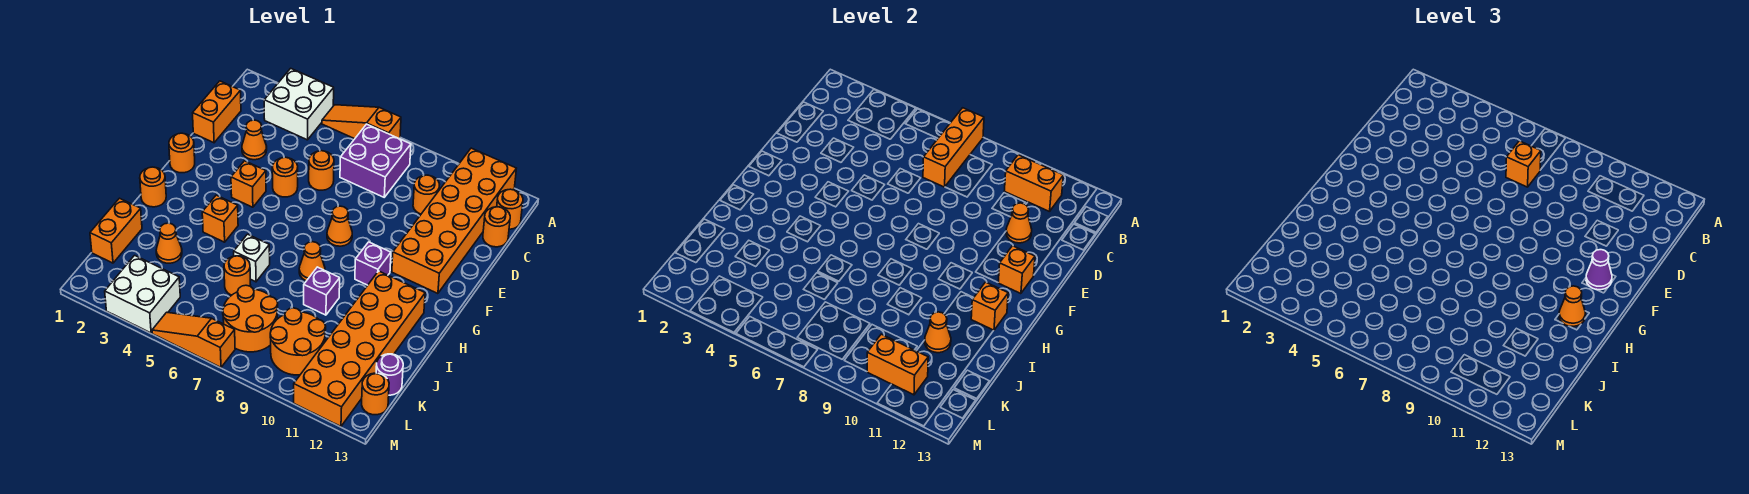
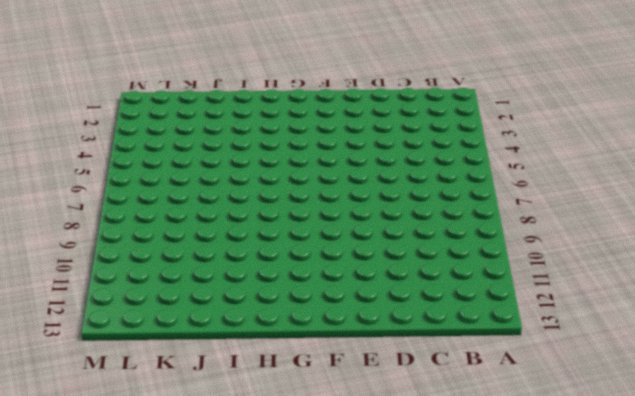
none -> white 2x2 brick [264,68,334,140]
none -> orange 1x3 slope [322,105,401,139]
none -> orange 2x6 brick [392,148,516,294]
none -> purple 2x2 brick [340,124,411,197]

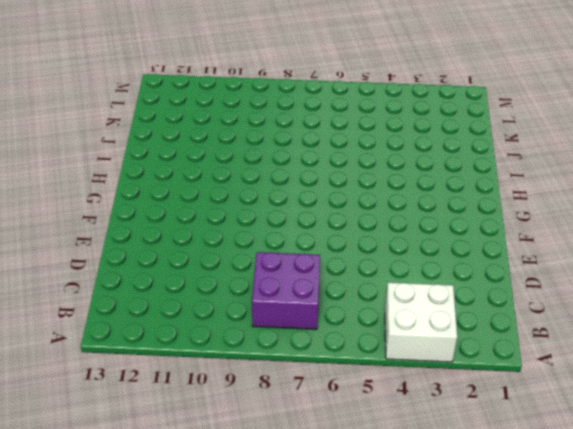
none -> orange 1x3 slope [322,105,401,139]
none -> orange 2x6 brick [392,148,516,294]
none -> orange 1x1 round brick [497,189,523,229]
none -> orange 1x2 brick [193,81,241,143]

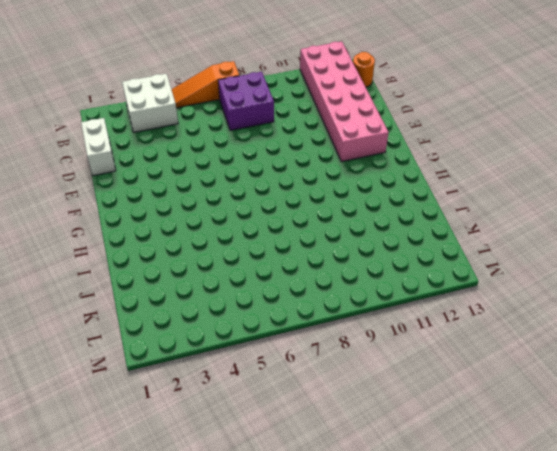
pink 2x6 brick [300,41,389,162] -> orange 2x6 brick [392,148,516,294]
white 1x2 brick [81,118,116,176] -> orange 1x2 brick [193,81,241,143]
none -> orange 1x1 round brick [413,175,440,214]
none -> orange 1x1 round brick [483,207,510,247]
none -> orange 1x1 cone [242,120,267,160]
none -> orange 1x1 round brick [309,151,334,190]

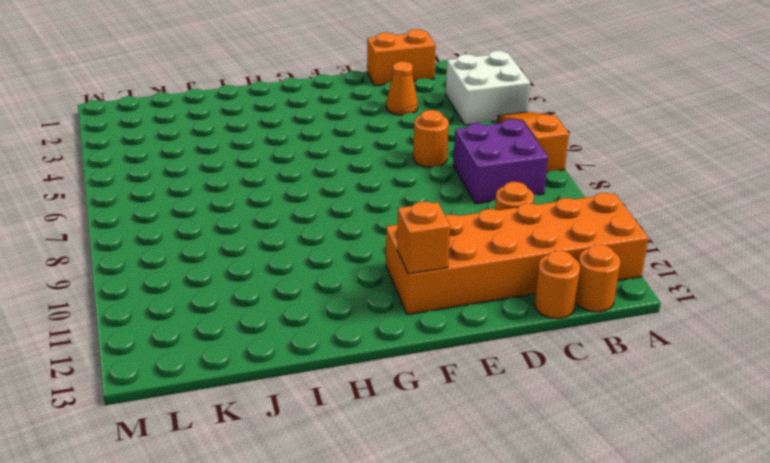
none -> orange 1x1 round brick [272,157,298,197]
none -> orange 1x1 round brick [169,133,195,173]
none -> orange 1x1 brick [231,161,266,207]
none -> orange 1x1 cone [327,206,352,246]

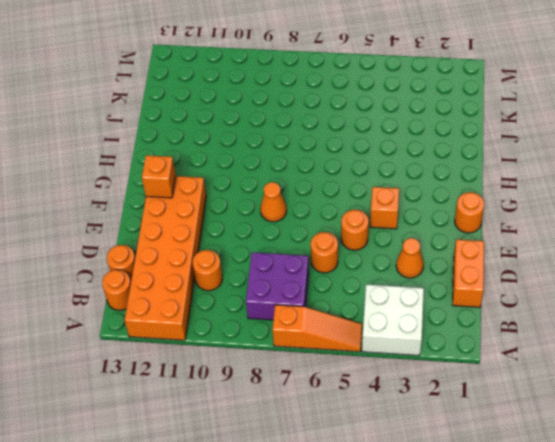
none -> purple 1x1 brick [355,242,391,285]
none -> orange 1x1 round brick [140,167,166,207]
none -> orange 1x1 brick [202,195,238,242]
none -> orange 1x1 cone [299,242,325,281]

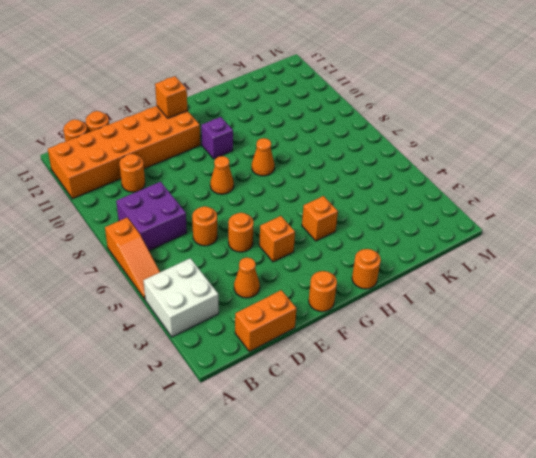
none -> orange 2x6 brick [294,271,425,426]
none -> white 1x1 brick [234,234,270,282]
none -> purple 1x1 brick [304,267,340,315]
none -> orange 1x2 brick [90,198,142,263]

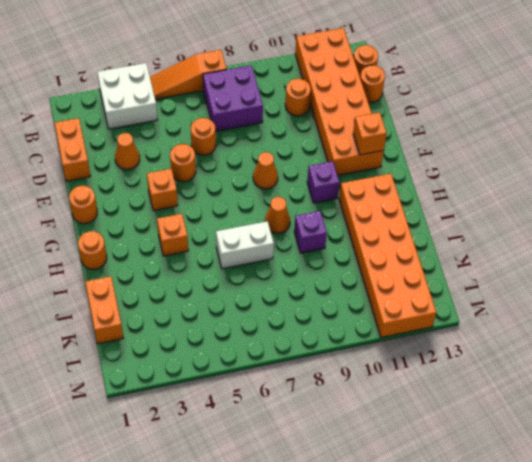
white 1x2 brick [216,221,274,269] -> white 1x1 brick [234,234,270,282]
none -> orange 1x1 cone [156,223,182,263]
none -> orange 1x1 round brick [224,256,251,295]
none -> orange 2x2 round brick [223,285,278,352]
none -> orange 2x2 round brick [270,308,326,375]

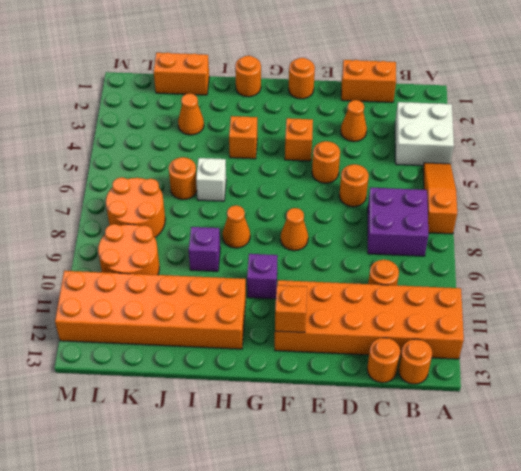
none -> purple 1x1 round brick [376,354,403,395]
none -> white 2x2 brick [105,255,180,333]
none -> orange 1x1 round brick [362,373,389,415]
none -> orange 1x3 slope [152,312,235,367]

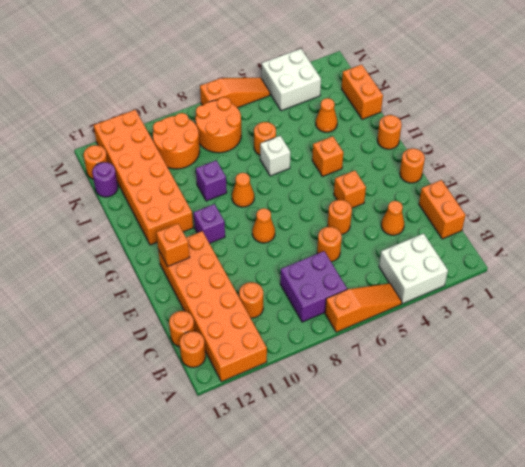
none -> orange 1x3 brick [923,108,984,187]
none -> orange 1x2 brick [1005,155,1063,212]
none -> orange 1x1 cone [1006,203,1032,243]
none -> orange 1x1 brick [971,282,1008,330]

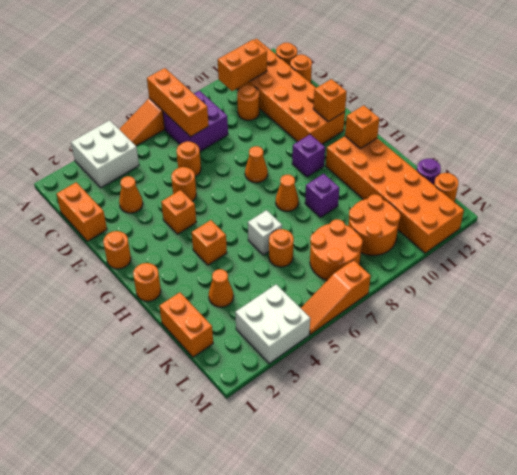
none -> orange 1x1 cone [1006,203,1032,243]
none -> orange 1x1 cone [925,312,951,353]
none -> orange 1x2 brick [867,334,928,395]
none -> orange 1x1 brick [1506,141,1541,187]

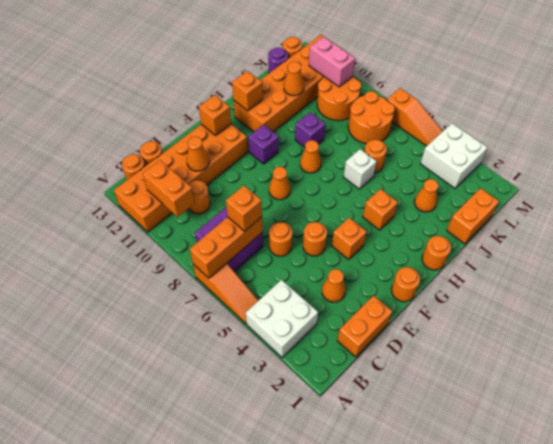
pink 1x2 brick [309,37,355,87] -> orange 1x2 brick [867,334,928,395]
none -> purple 1x1 cone [1586,250,1612,290]
none -> orange 1x1 cone [1559,286,1585,326]

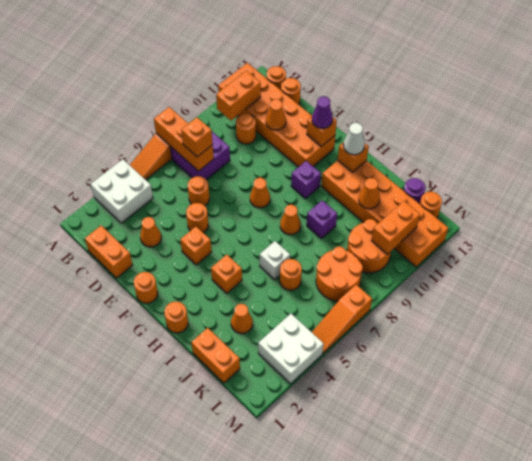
white 1x1 cone [343,123,365,155] -> orange 1x1 cone [1559,286,1585,326]

